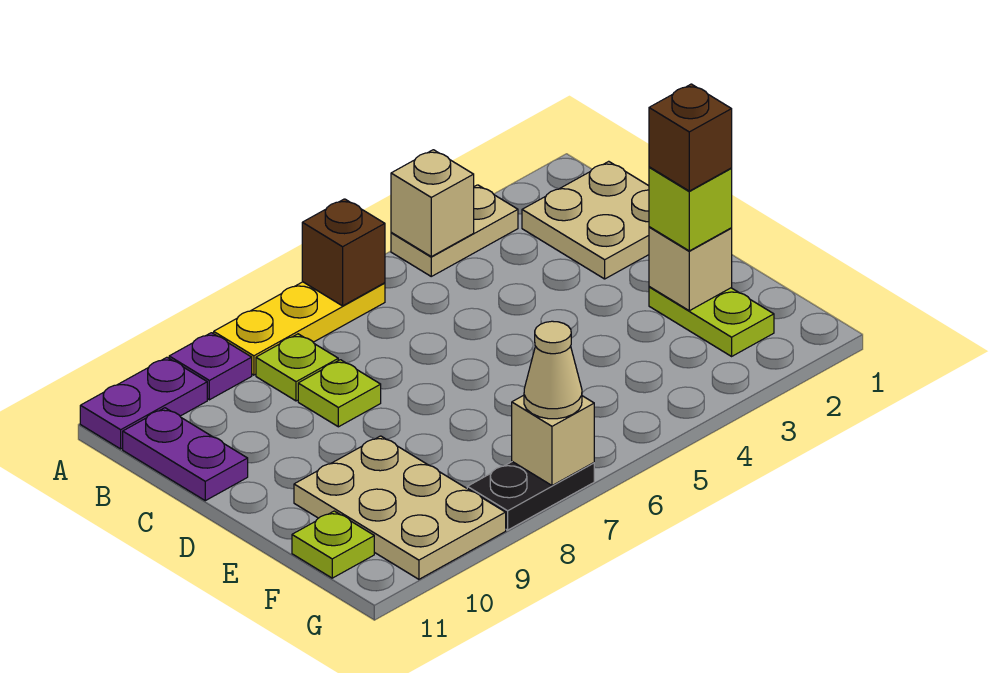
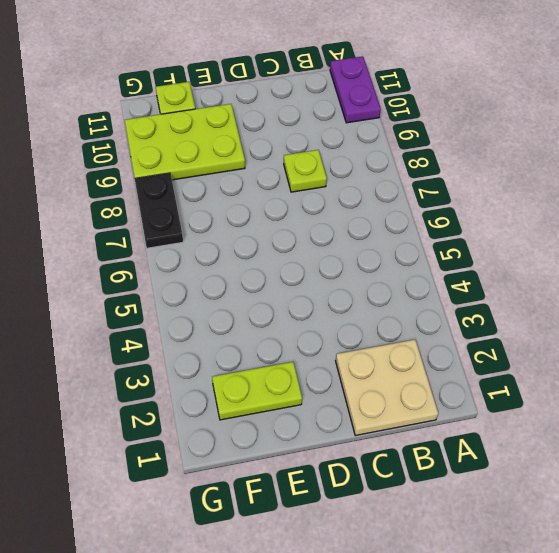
lime 2x3 plate [125,104,245,180] -> tan 2x3 plate [294,436,506,579]
none -> tan 1x2 plate [391,185,518,276]
none -> yellow 1x3 plate [214,282,385,375]
none -> purple 1x1 plate [169,333,252,400]

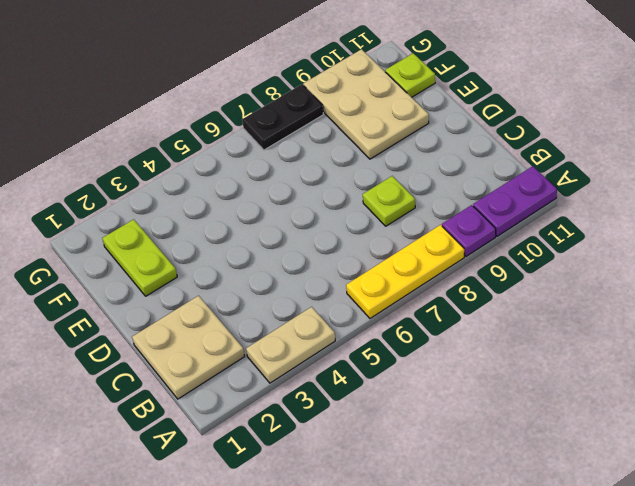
none -> lime 1x1 plate [256,334,338,401]
none -> purple 1x2 plate [123,408,248,501]
none -> tan 1x1 brick [391,150,474,257]

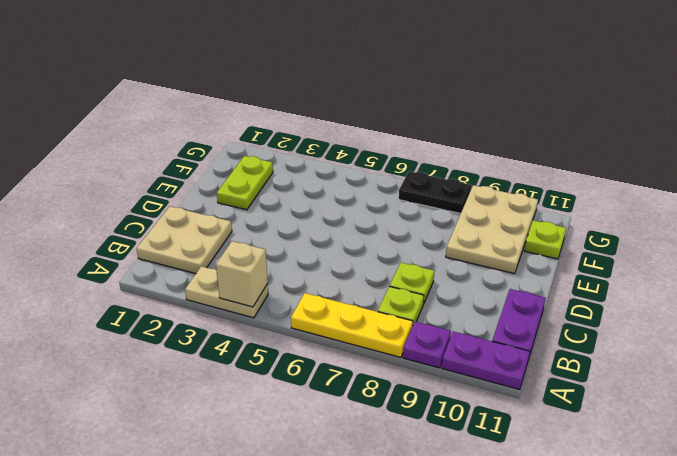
none -> brown 1x1 brick [302,199,385,306]
none -> tan 1x1 brick [649,227,732,311]
none -> tan 1x1 brick [512,395,594,485]

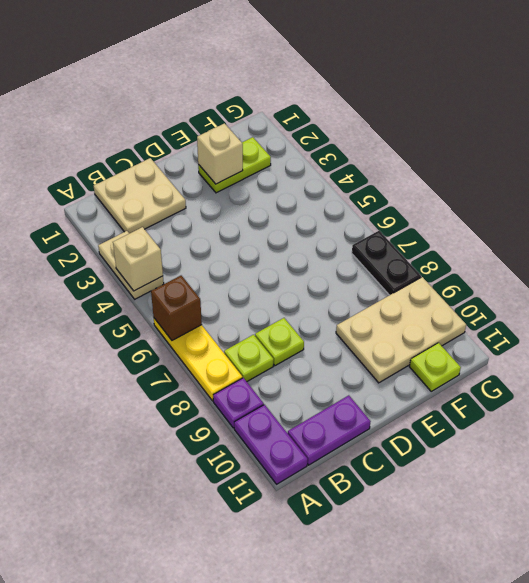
none -> tan 1x1 brick [512,395,594,485]
none -> lime 1x1 brick [649,167,732,251]
none -> tan 1x1 cone [524,321,582,419]

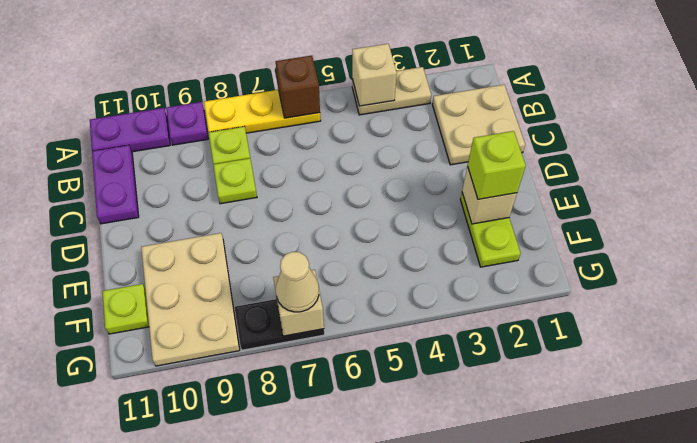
none -> brown 1x1 brick [649,84,732,191]

